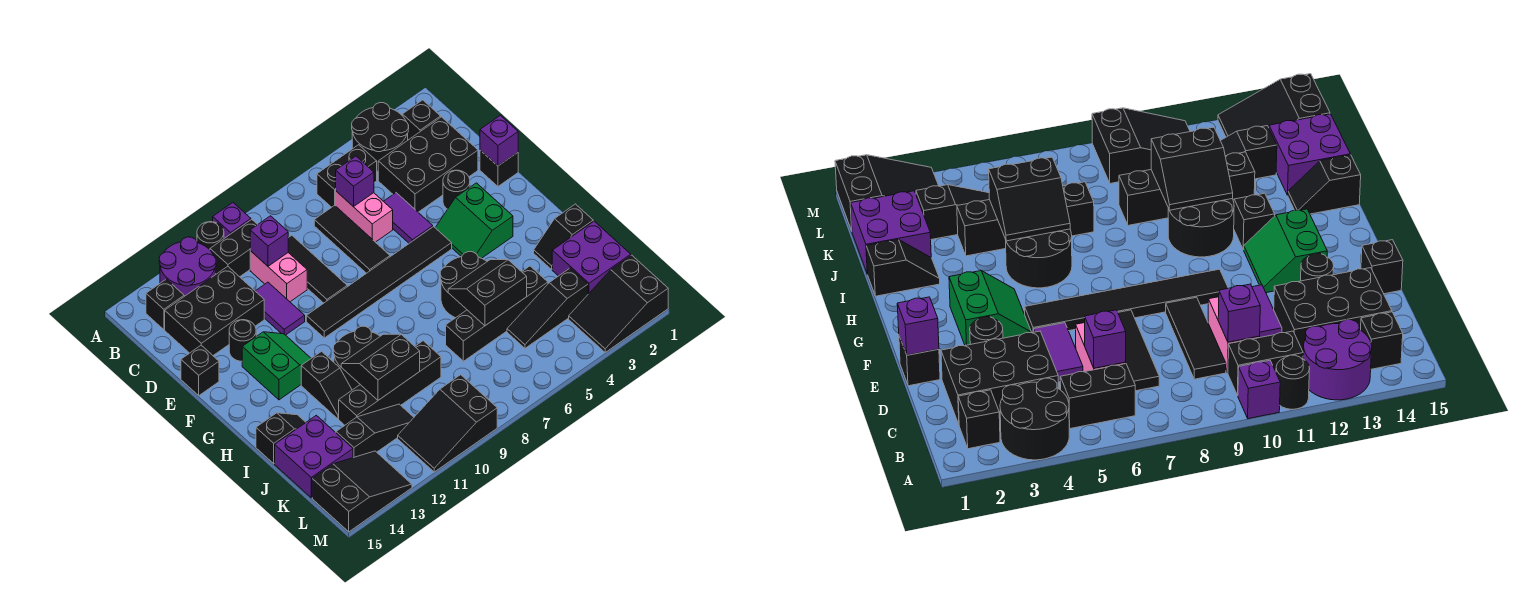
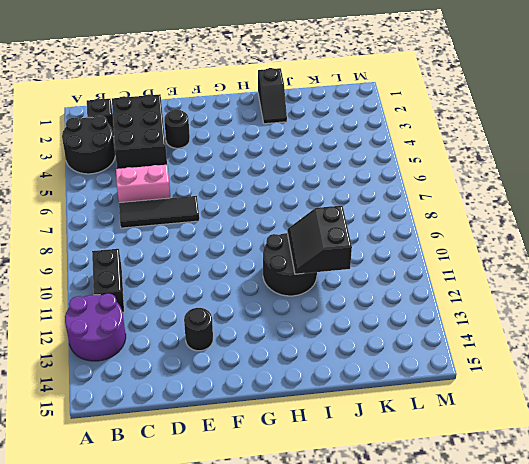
none -> purple 1x1 brick [213,203,251,238]
none -> black 1x1 round brick [197,222,224,250]
none -> black 1x2 brick [317,145,377,207]
none -> black 1x1 brick [146,279,184,330]

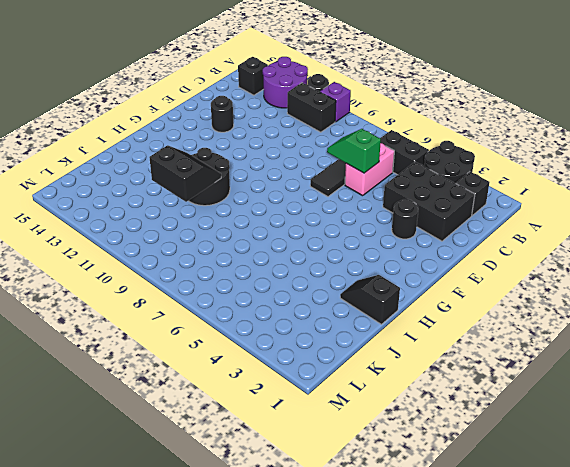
green 1x2 slope [327,129,381,173] -> none
none -> black 1x3 tile [288,235,347,303]
none -> pink 1x2 brick [250,251,307,302]
none -> black 2x3 brick [165,266,264,355]
none -> purple 1x2 tile [384,193,433,243]

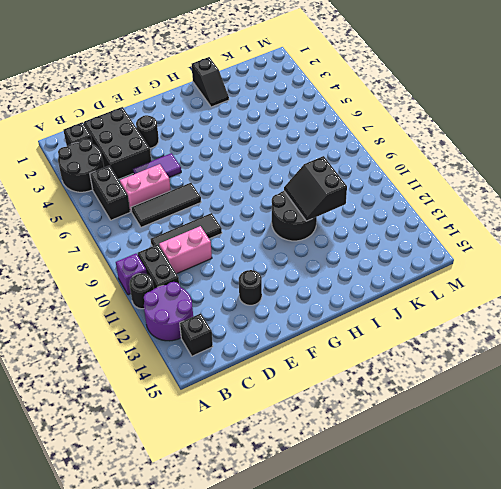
none -> black 2x3 brick [165,266,264,355]
none -> purple 1x2 tile [256,282,305,335]
none -> black 1x1 brick [480,150,518,186]
none -> black 1x1 brick [181,345,219,396]

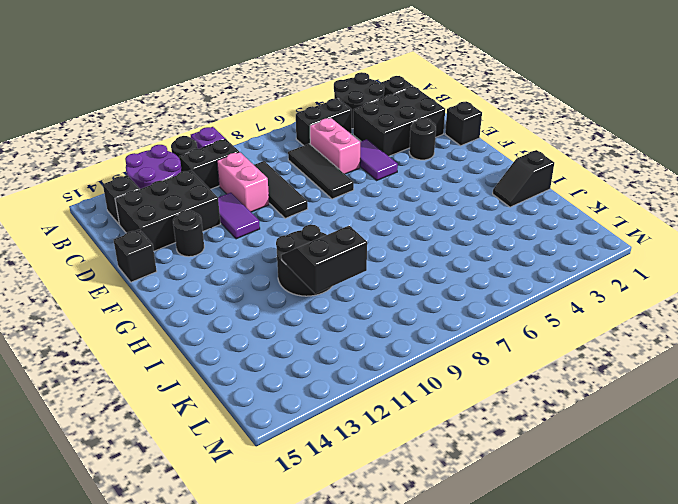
none -> green 2x2 slope [435,183,513,258]
none -> black 1x6 tile [306,227,452,338]
none -> green 2x2 slope [242,332,311,400]
none -> black 2x2 round brick [440,252,487,318]

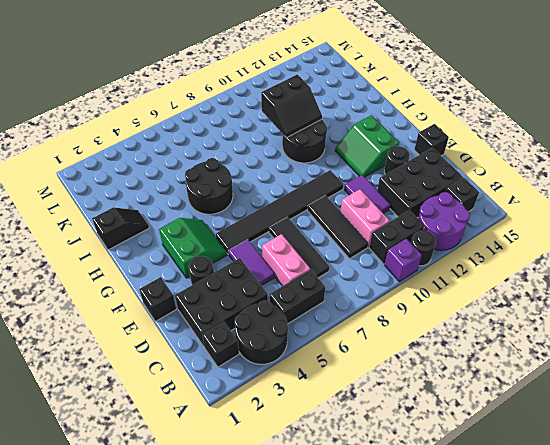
none -> black 1x2 slope [301,352,352,419]
none -> black 1x2 slope [256,413,306,464]
none -> purple 2x2 brick [552,221,631,294]
none -> black 1x4 brick [446,266,548,361]

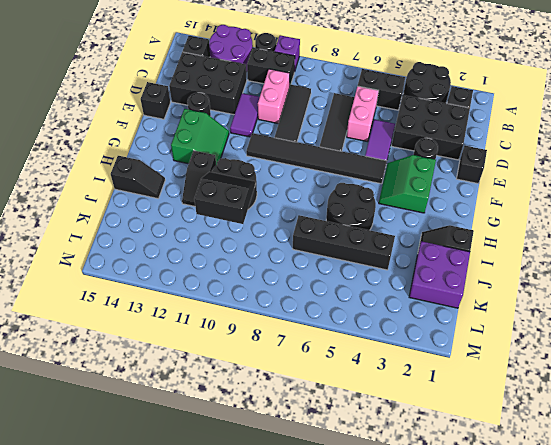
none -> black 1x4 brick [339,341,441,425]
none -> purple 2x2 brick [275,415,353,498]
none -> black 1x3 slope [507,268,588,348]
none -> black 1x3 slope [336,404,414,458]

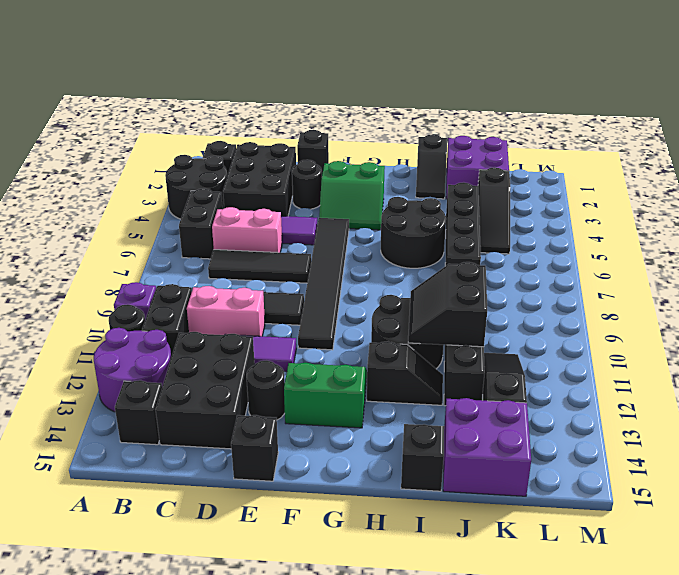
none -> black 2x3 slope [569,255,668,352]
none -> black 2x3 slope [398,375,497,472]
none -> black 2x3 slope [312,451,412,532]
none -> purple 1x1 brick [336,156,374,207]

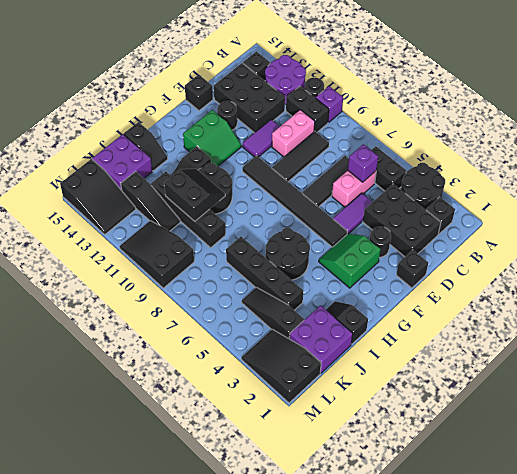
none -> purple 1x1 brick [250,216,288,266]
none -> purple 1x1 brick [480,115,518,166]
none -> black 2x2 slope [448,260,527,326]

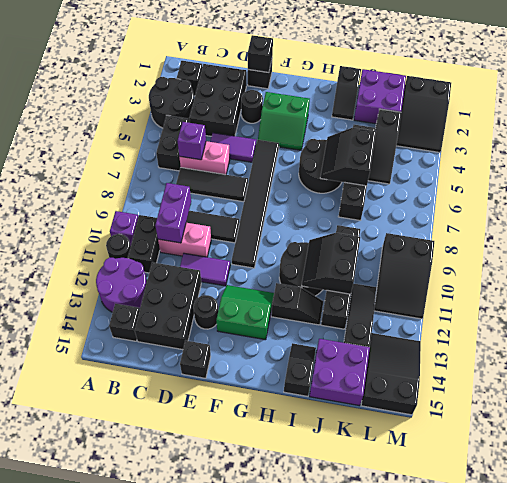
purple 1x2 brick [155,183,191,243] -> purple 1x1 brick [250,216,288,266]
black 1x1 brick [248,35,273,73] -> purple 1x1 brick [480,115,518,166]

